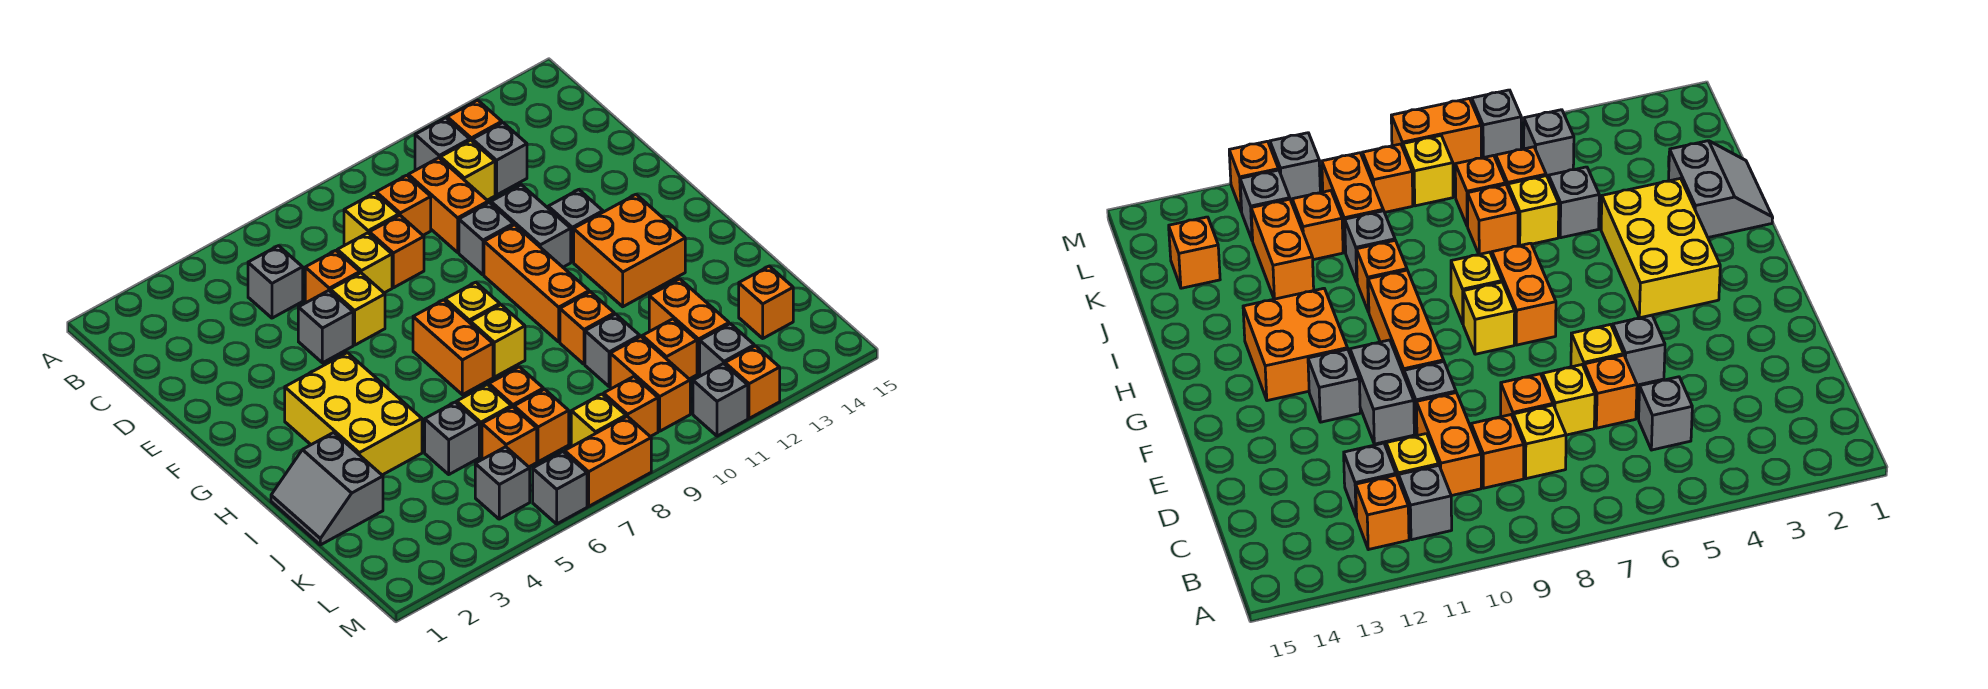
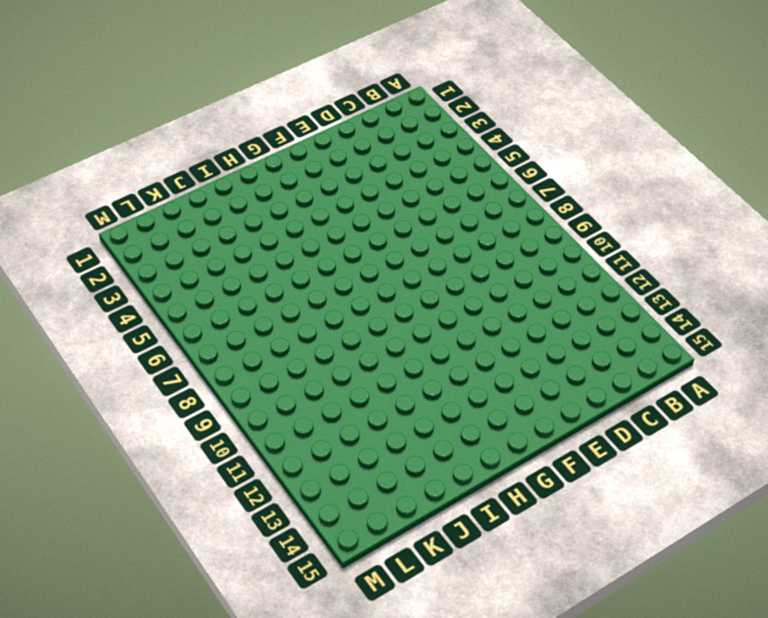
none -> grey 1x1 brick [415,118,470,170]
none -> orange 1x1 brick [447,100,502,140]
none -> grey 1x1 brick [248,246,303,318]
none -> yellow 1x1 brick [344,193,399,245]

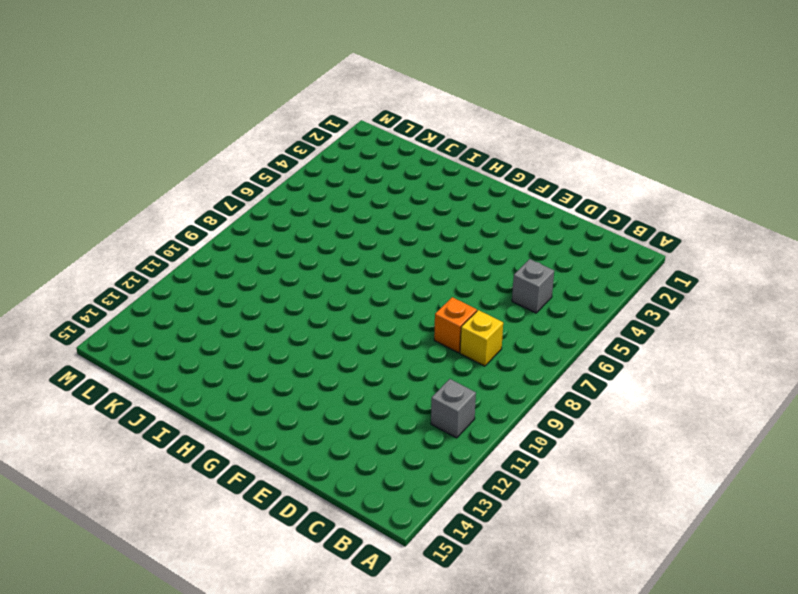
none -> orange 1x1 brick [447,100,502,140]
none -> orange 1x1 brick [376,175,431,235]
none -> orange 1x2 brick [408,158,488,252]
none -> yellow 1x1 brick [440,140,495,200]

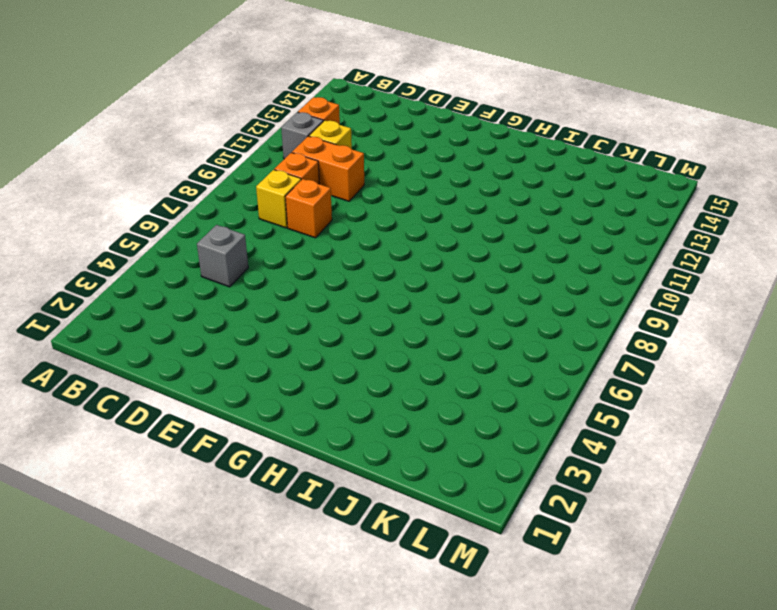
none -> grey 1x1 brick [472,123,527,195]
none -> orange 1x1 brick [305,250,360,303]
none -> yellow 1x1 brick [337,233,392,293]
none -> grey 1x1 brick [298,290,353,363]

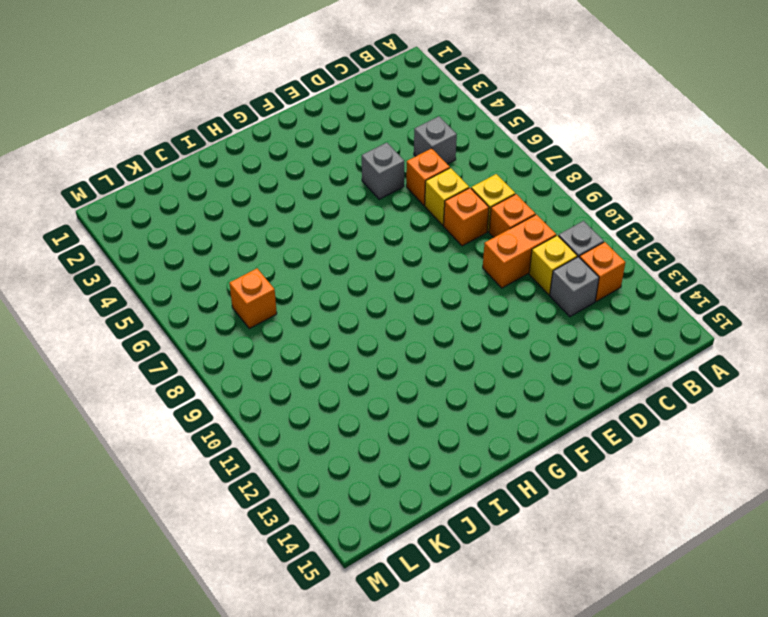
none -> yellow 1x1 brick [331,273,385,345]
none -> grey 1x1 brick [459,202,513,275]
none -> grey 1x2 brick [491,185,571,267]
none -> orange 1x3 brick [484,225,589,342]

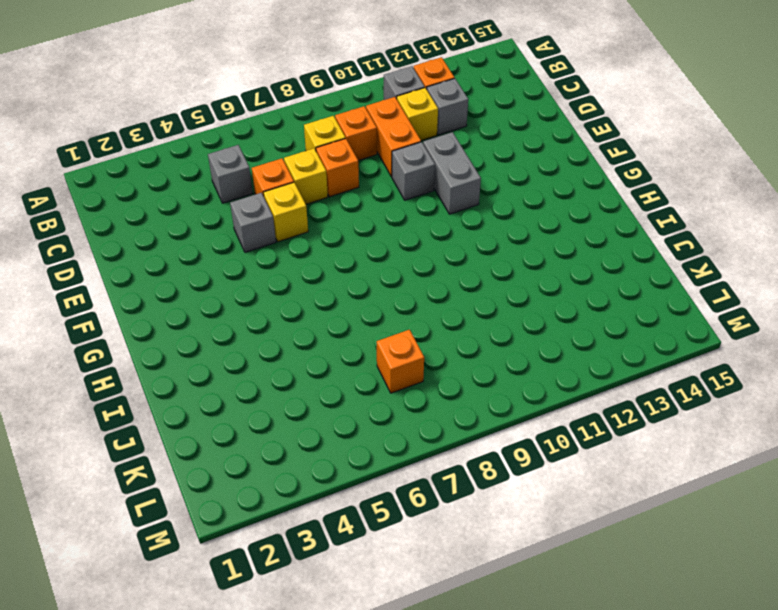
none -> orange 1x3 brick [484,225,589,342]
none -> grey 1x1 brick [548,190,603,262]
none -> yellow 2x3 brick [285,353,422,475]
none -> orange 1x2 brick [413,300,493,395]

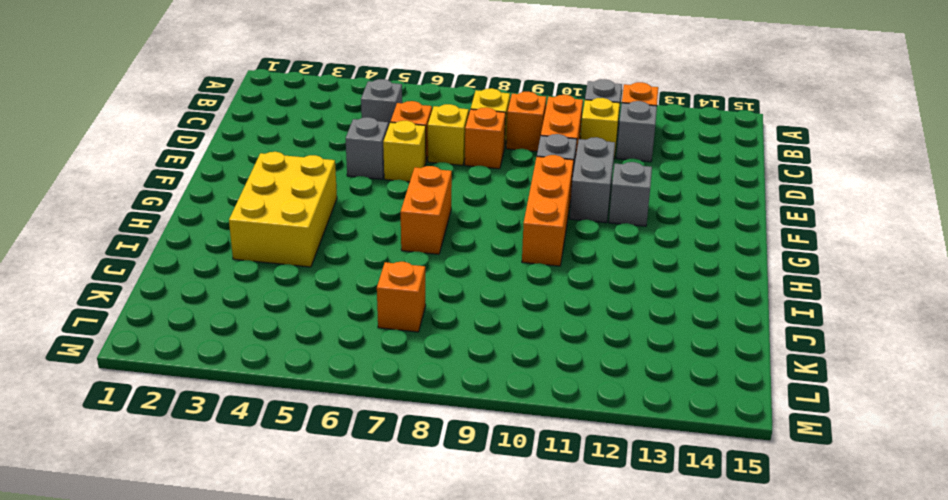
none -> yellow 1x1 brick [445,282,500,323]
none -> orange 2x2 brick [574,194,685,307]
none -> yellow 1x1 brick [470,305,525,377]
none -> grey 2x2 slope [271,433,383,545]

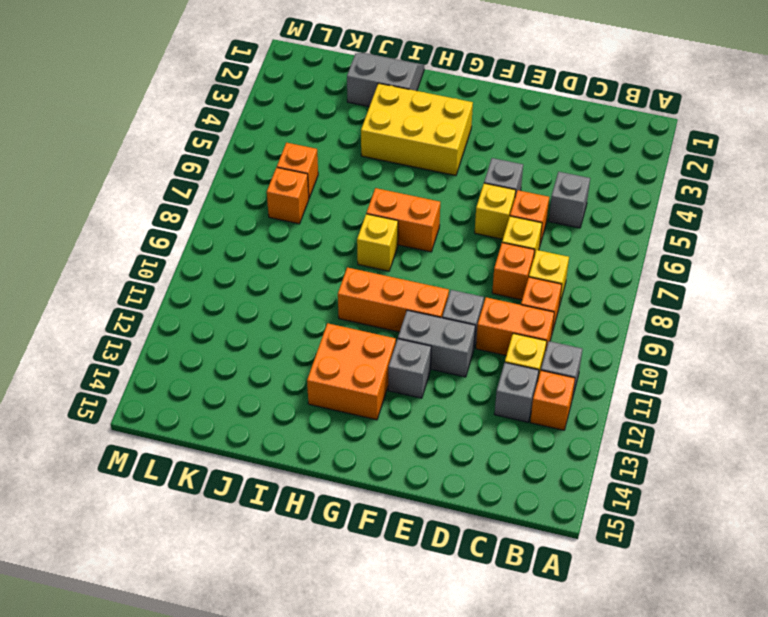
none -> yellow 1x1 brick [445,282,500,323]
none -> orange 1x1 brick [560,292,614,364]
none -> grey 1x1 brick [425,402,479,474]
none -> yellow 1x1 brick [457,384,511,457]

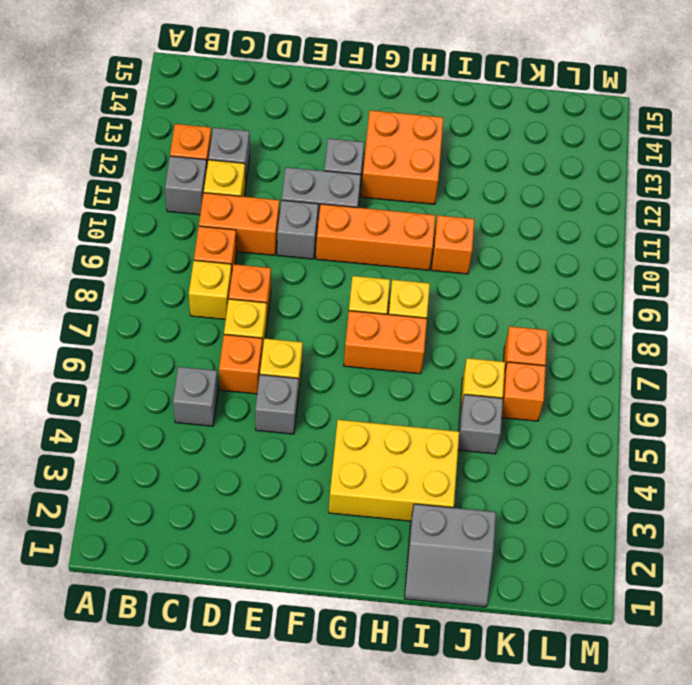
none -> orange 1x1 brick [489,367,543,408]
none -> grey 1x1 brick [585,314,640,387]
none -> orange 1x2 brick [649,279,729,374]
none -> orange 1x2 brick [610,337,690,431]

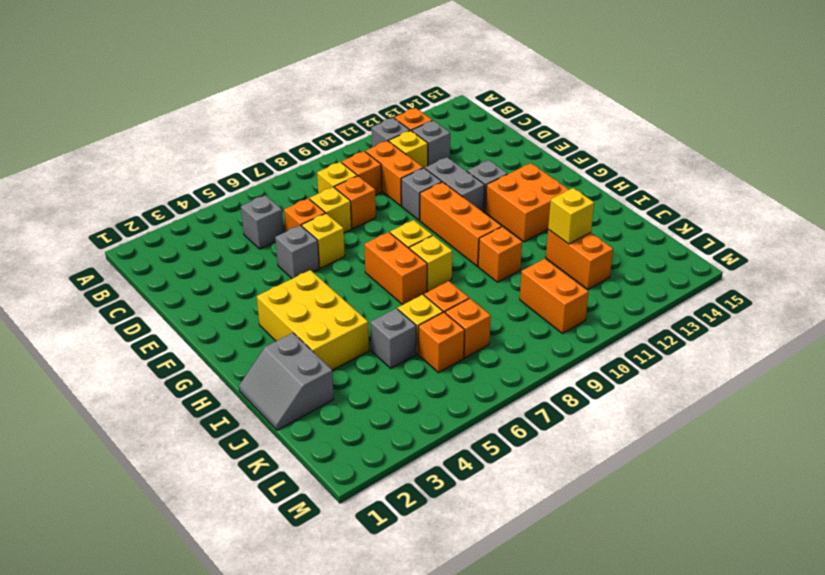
yellow 1x1 brick [548,188,594,244] -> yellow 1x1 brick moved to [571,394,626,446]
none -> grey 1x1 brick [585,314,640,387]
none -> orange 1x1 brick [642,319,697,379]
none -> orange 1x1 brick [739,266,793,338]
none -> grey 1x1 brick [475,447,530,519]

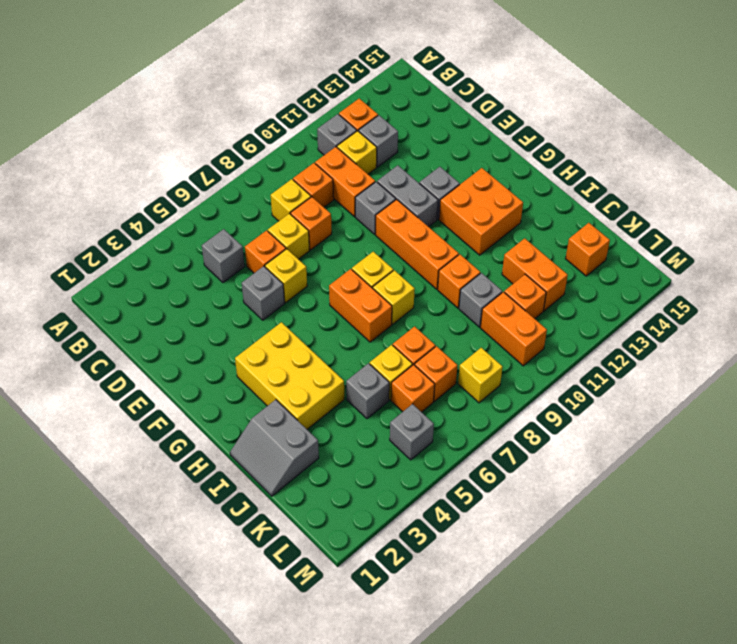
none -> orange 1x1 brick [604,377,658,437]
none -> grey 1x1 brick [700,324,754,376]
none -> grey 1x1 brick [533,452,587,524]
none -> orange 1x2 brick [565,416,651,506]

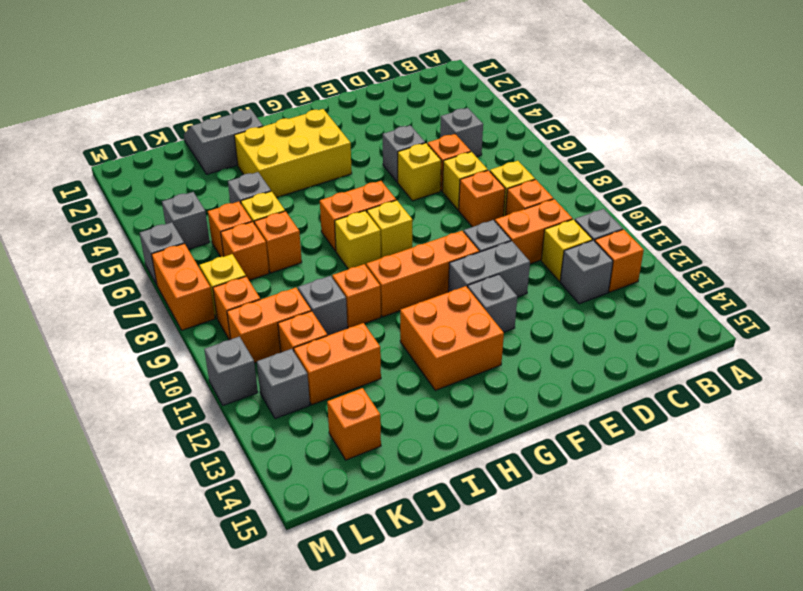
none -> orange 1x1 brick [725,346,780,418]

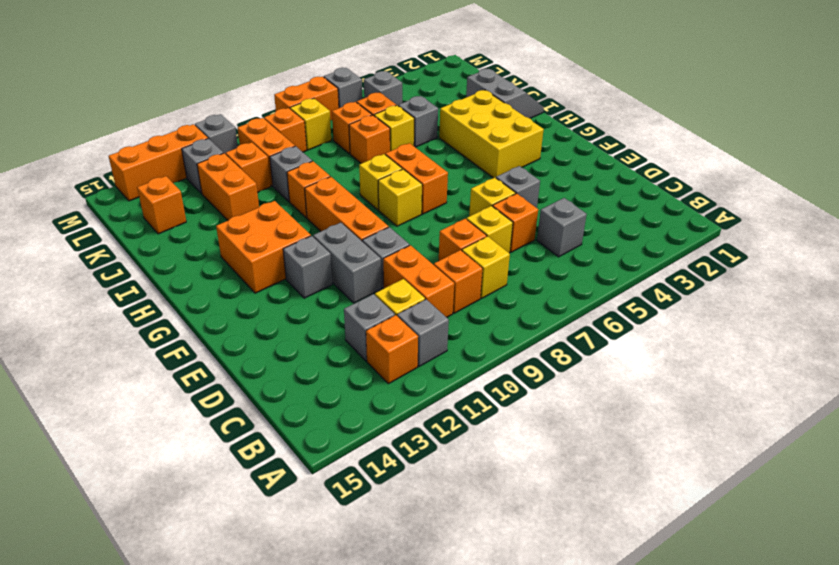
orange 1x3 brick [109,124,208,201] -> orange 1x1 brick [725,346,780,418]

